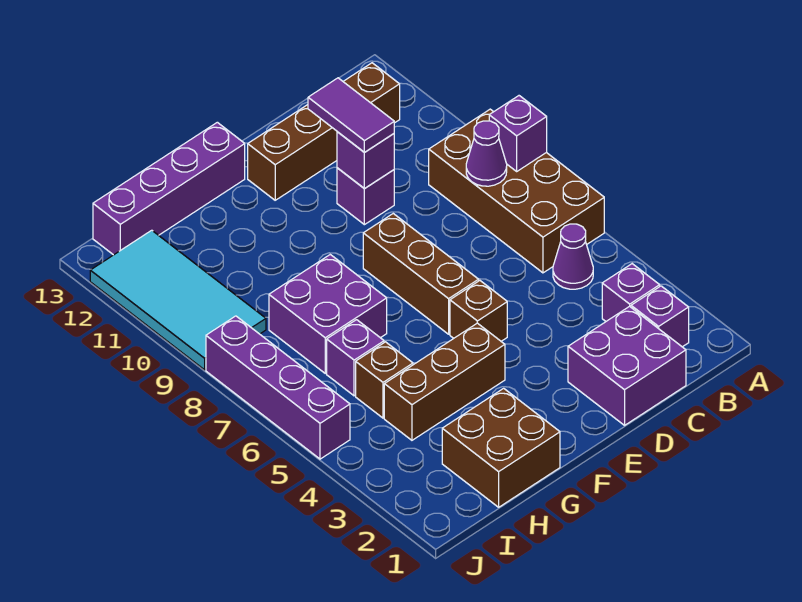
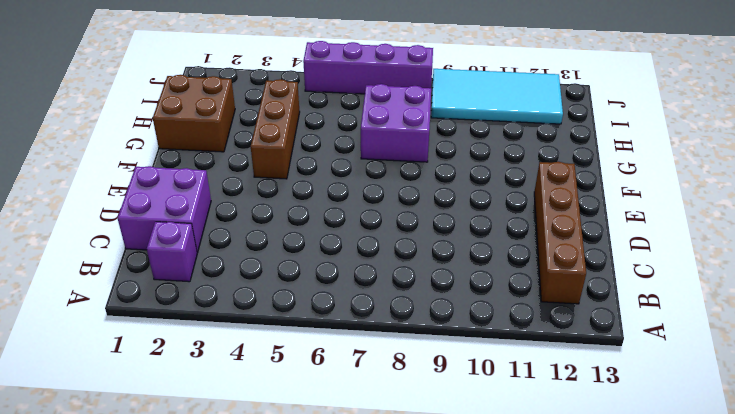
none -> brown 2x4 brick [429,109,604,273]
none -> purple 1x1 brick [602,264,660,321]
none -> purple 1x1 cone [553,224,593,289]

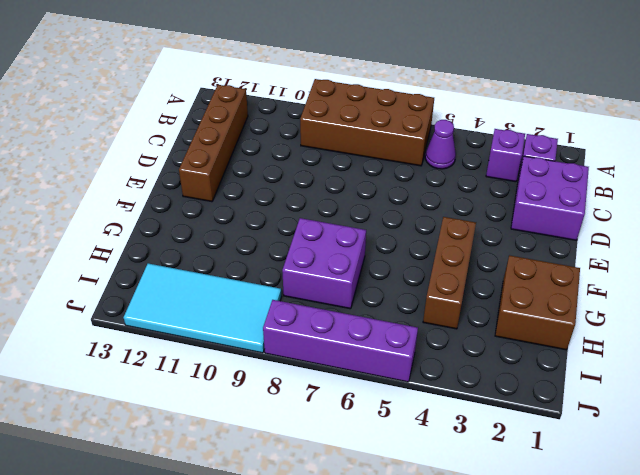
none -> purple 1x1 brick [337,168,394,225]
none -> brown 1x1 brick [450,281,507,341]
none -> brown 1x3 brick [363,214,479,334]

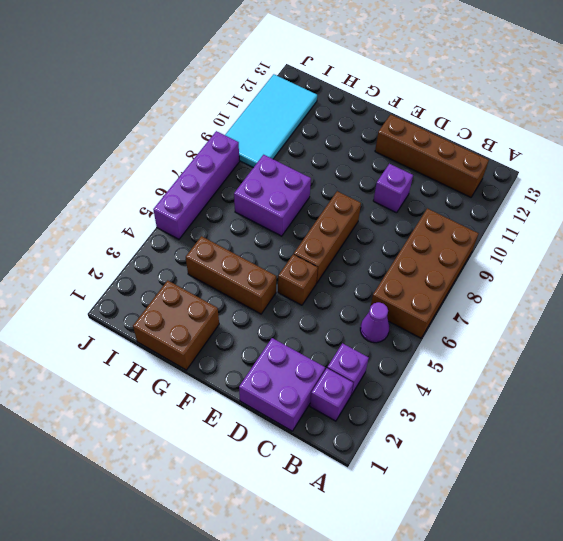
none -> purple 1x4 brick [93,122,245,255]
none -> brown 1x1 brick [356,342,413,418]
none -> purple 1x1 brick [327,320,384,396]

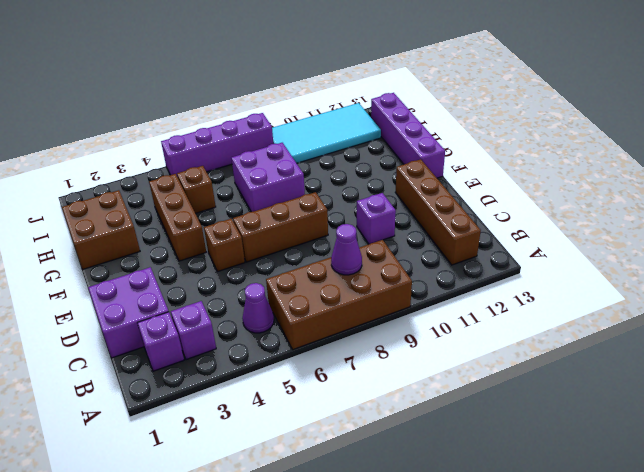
none -> purple 1x1 brick [327,320,384,396]
none -> purple 1x1 brick [489,96,547,171]
none -> purple 1x1 brick [337,132,394,189]

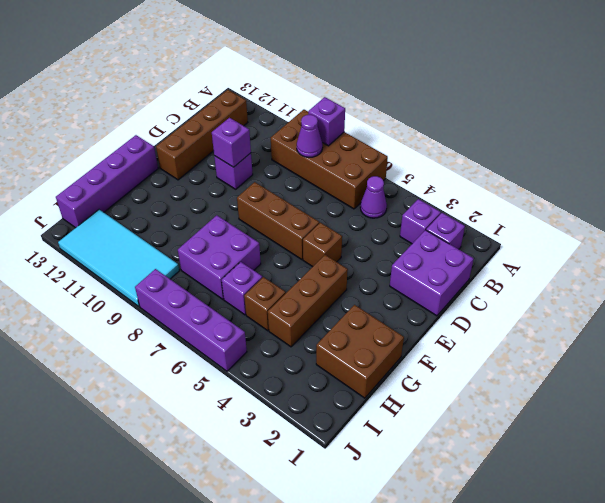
none -> purple 1x2 tile [308,78,394,152]

